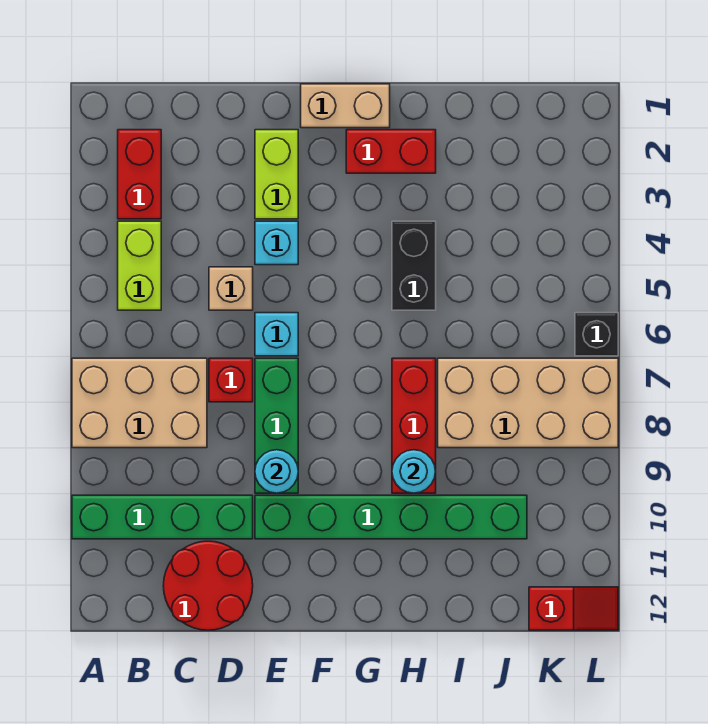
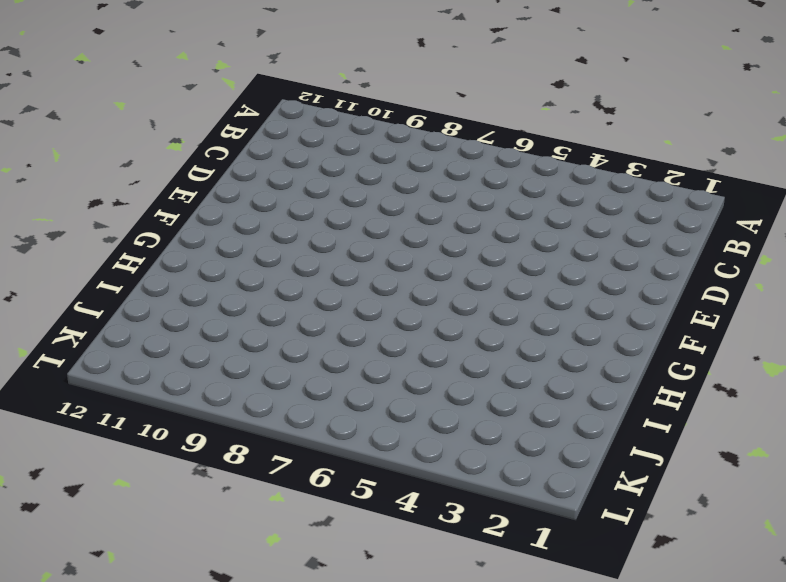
none -> tan 2x3 brick [72,358,207,448]
none -> green 1x4 brick [72,495,253,539]
none -> red 1x2 brick [118,130,161,219]

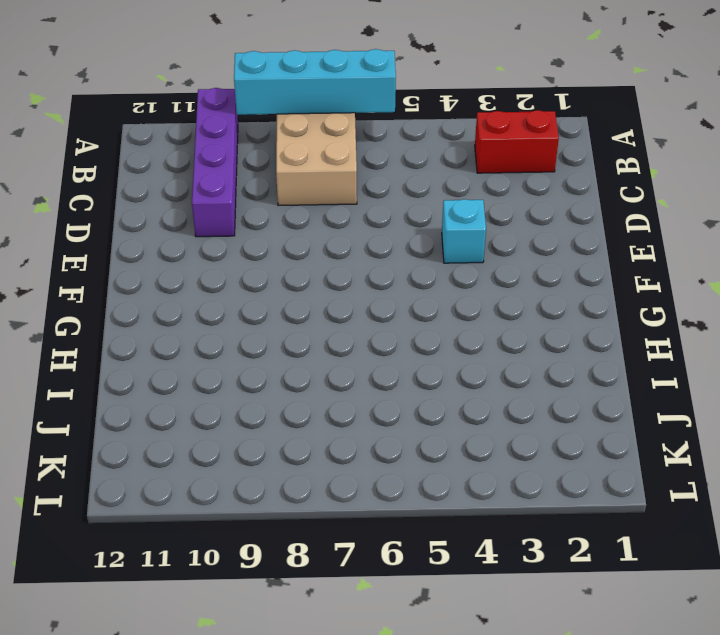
cyan 1x4 brick [234,49,396,115] -> none
purple 1x4 brick [192,88,238,237] -> green 1x4 brick [72,495,253,539]
none -> lime 1x2 brick [118,221,161,310]
none -> red 2x2 round brick [163,541,253,630]
none -> tan 1x1 brick [209,267,253,310]

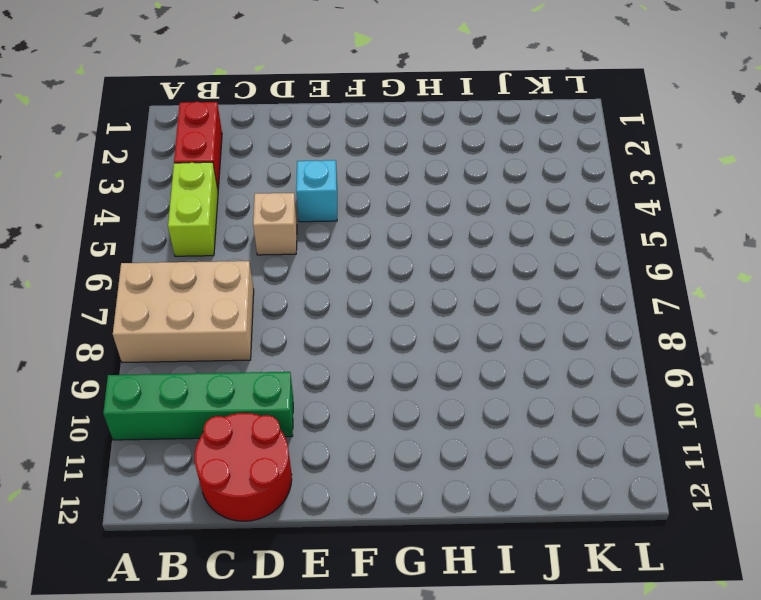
none -> red 1x1 brick [209,358,253,402]
none -> lime 1x2 brick [255,130,298,219]
none -> cyan 1x1 brick [255,313,298,356]

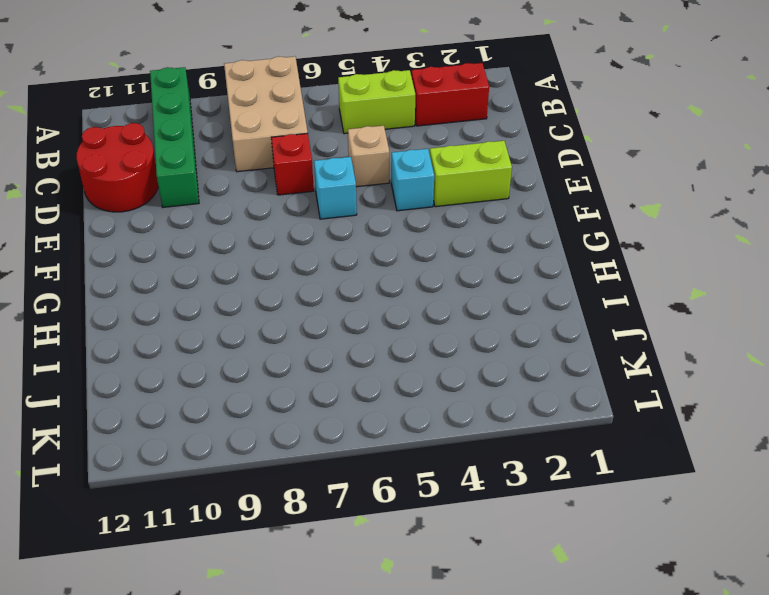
none -> green 1x3 brick [255,358,298,493]
none -> green 1x6 brick [255,495,527,539]
none -> tan 1x2 brick [301,84,390,128]

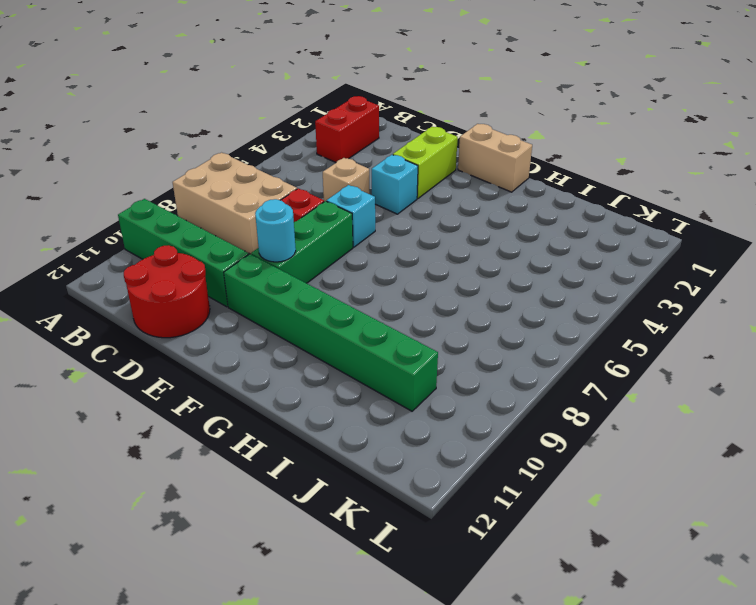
none -> lime 1x2 brick [118,221,161,310]
none -> red 1x2 brick [346,130,436,173]
none -> black 1x2 brick [392,221,436,310]

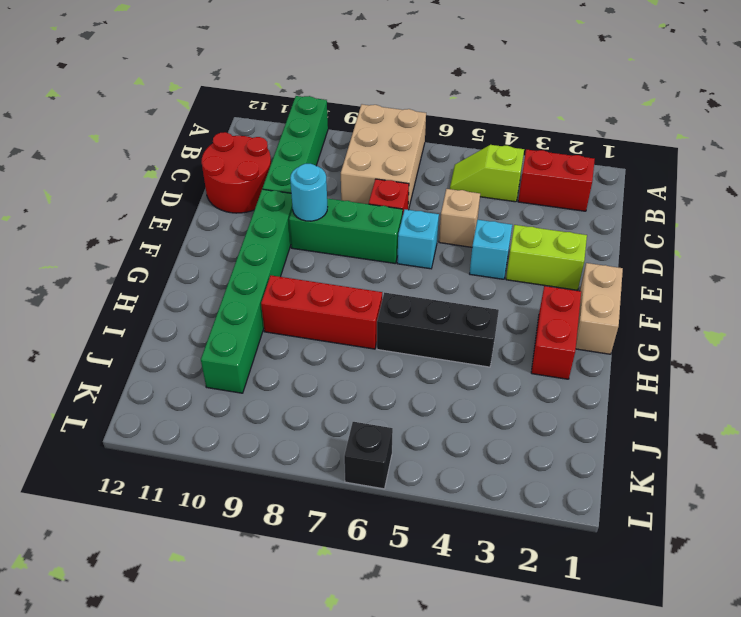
lime 1x2 slope [450,145,524,202] -> lime 1x2 brick [118,221,161,310]
black 1x3 brick [377,292,499,367] -> black 1x2 brick [392,221,436,310]
none -> tan 2x4 brick [438,358,618,448]
none -> red 1x2 slope [529,587,618,630]
none -> cyan 1x1 round brick [392,450,436,493]

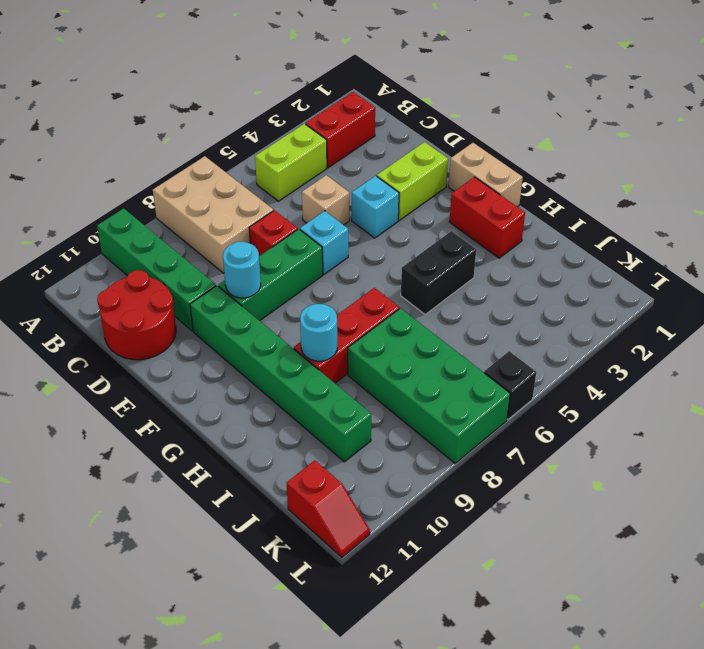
green 2x4 brick [348,308,510,463] -> tan 2x4 brick [438,358,618,448]

